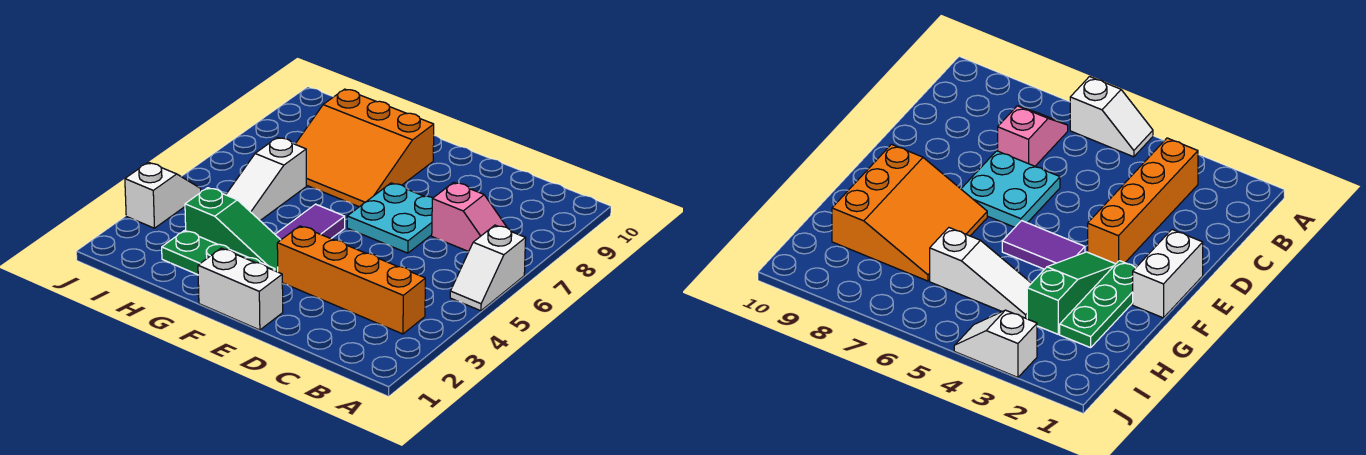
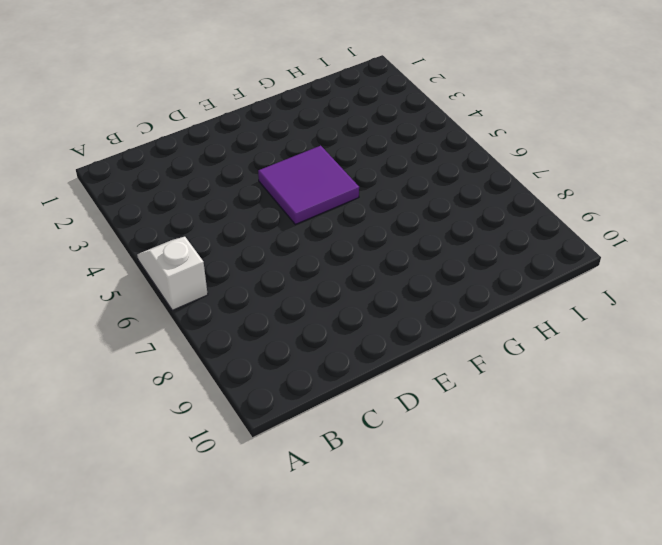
purple 2x2 tile [258,146,359,224] -> purple 1x2 tile [275,204,345,240]
none -> orange 1x4 brick [277,226,425,334]
none -> pink 1x2 slope [432,182,506,252]

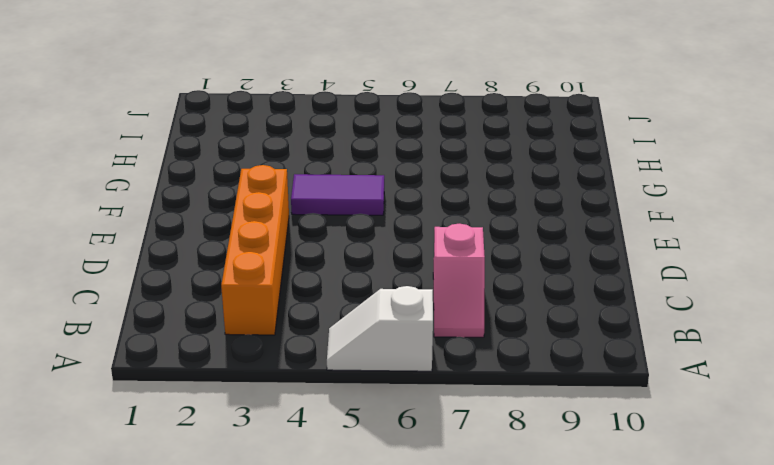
none -> cyan 2x2 plate [347,183,433,253]
none -> white 1x2 brick [198,248,283,330]

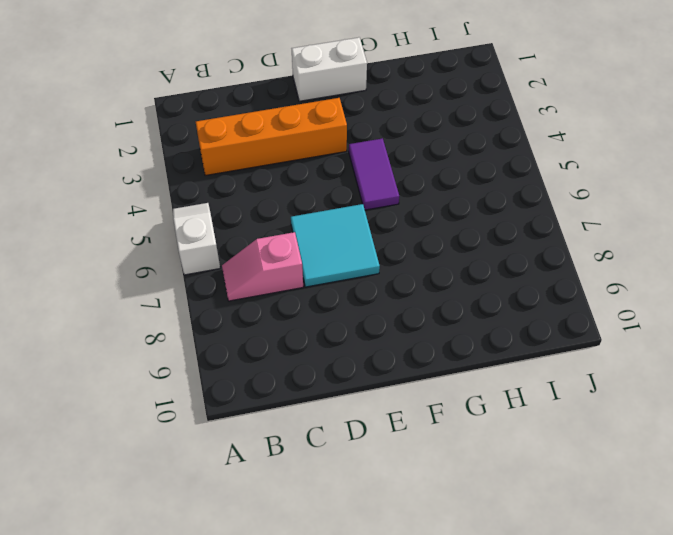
cyan 2x2 tile [291,204,380,287] -> cyan 2x2 plate [347,183,433,253]
none -> green 1x3 plate [162,230,275,275]
none -> green 1x3 slope [185,188,280,272]

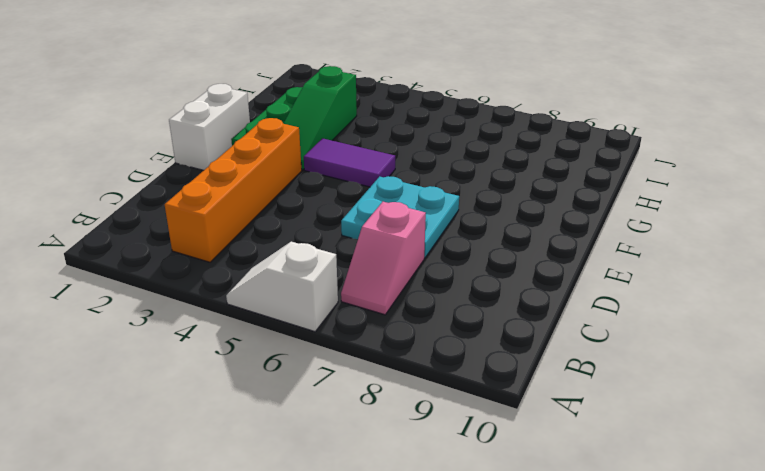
none -> orange 3x3 slope [295,89,434,207]
none -> white 1x3 slope [226,137,306,220]

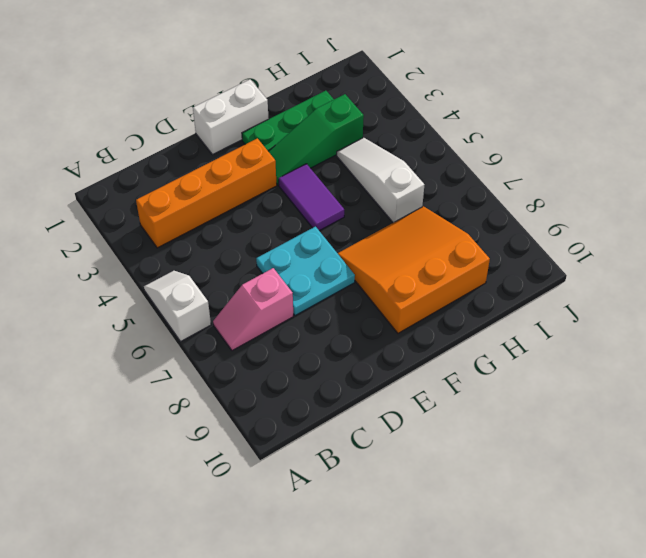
none -> white 1x2 slope [125,162,201,228]

